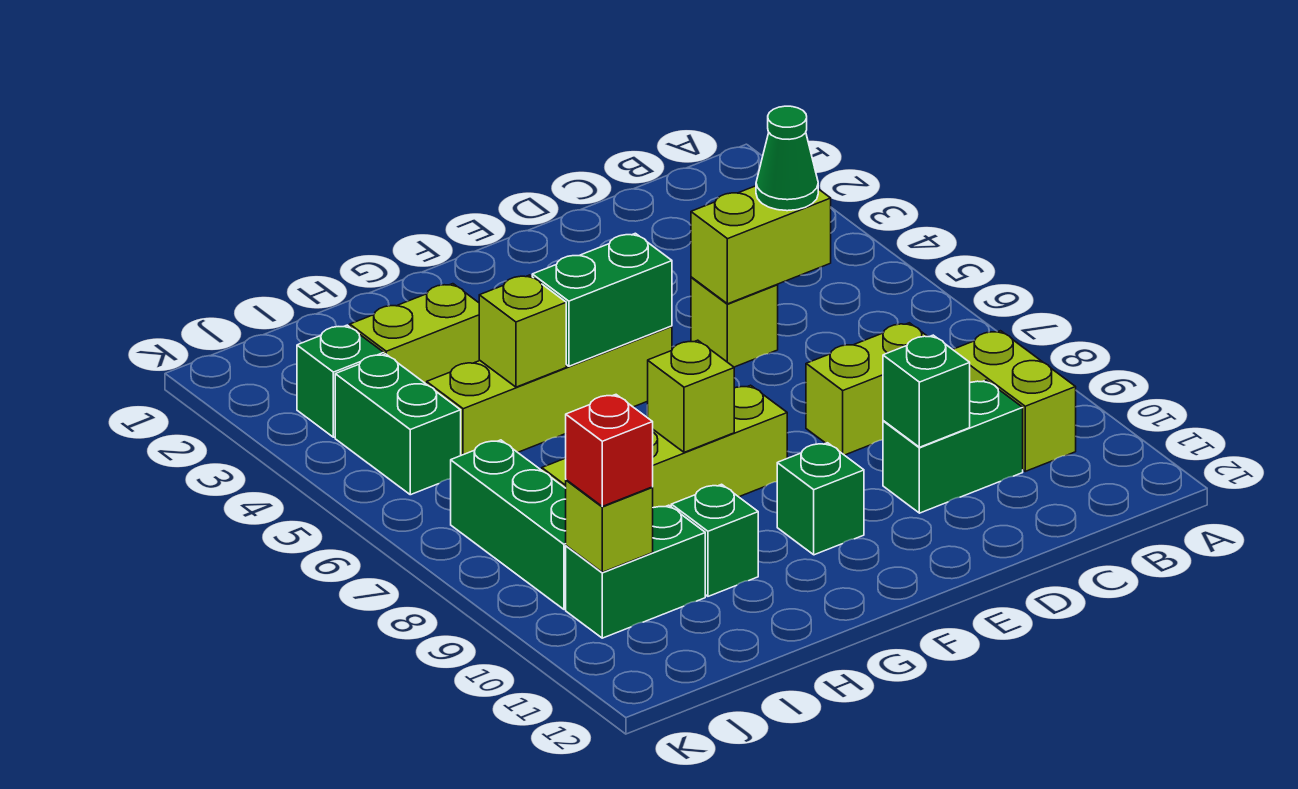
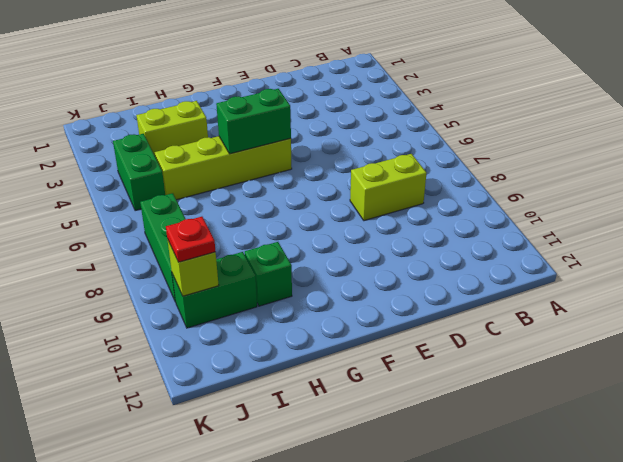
red 1x1 plate [166,217,216,262] -> red 1x1 brick [566,395,653,506]
none -> lime 1x2 brick [953,331,1076,471]
none -> green 1x2 brick [883,380,1023,513]
none -> lime 1x1 brick [691,277,778,367]

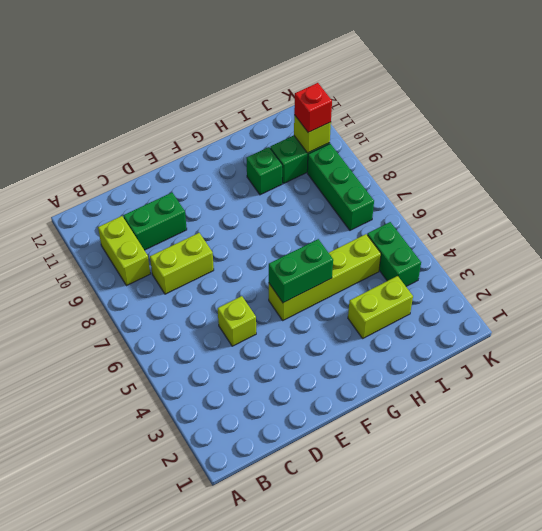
none -> lime 1x4 brick [542,385,787,508]
none -> green 1x1 brick [777,443,864,555]
none -> green 1x1 brick [297,325,384,437]

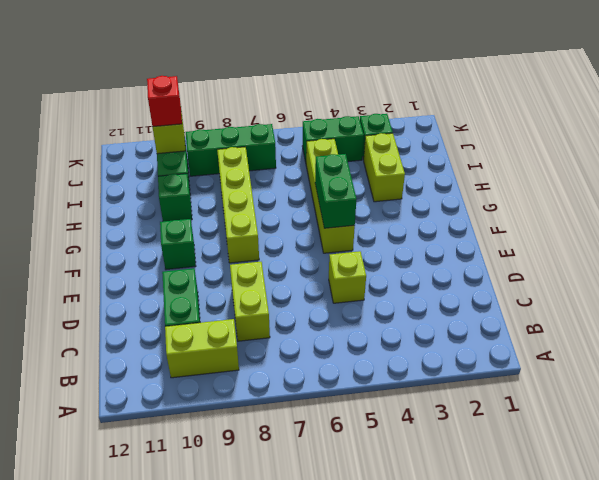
none -> lime 1x2 brick [691,186,831,304]
none -> green 1x1 brick [883,335,970,447]
none -> lime 1x1 brick [648,340,734,452]

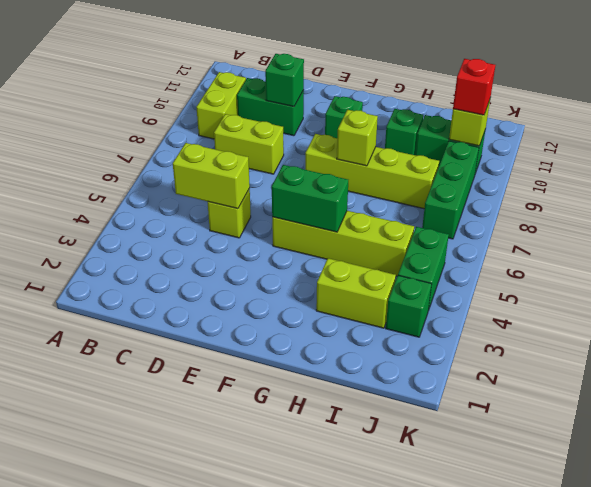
none -> lime 1x1 brick [479,275,566,387]
none -> green 1x1 cone [756,106,818,211]

